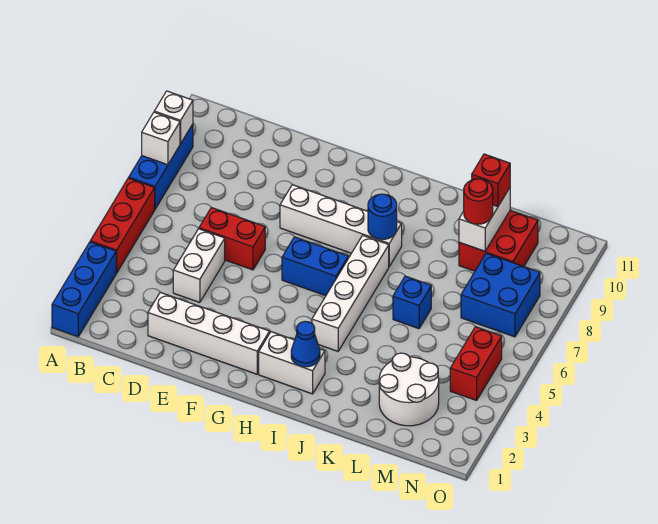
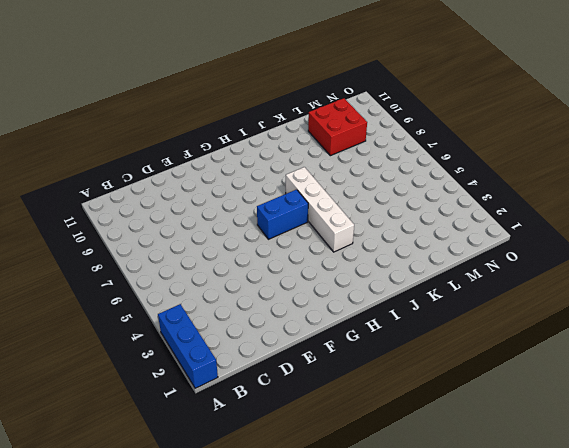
none -> red 1x3 brick [90,178,155,273]
none -> blue 1x3 brick [129,124,193,209]
none -> white 1x4 brick [148,292,270,374]

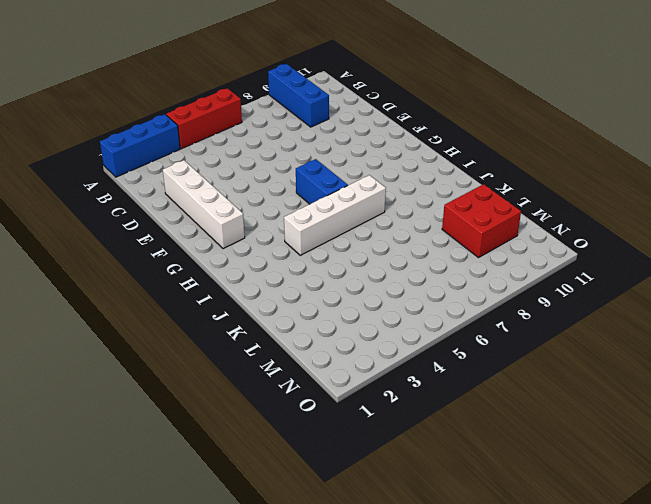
blue 1x3 brick [268,64,329,127] -> blue 1x3 brick turned to [129,124,193,209]
none -> white 1x2 brick [173,229,225,303]
none -> red 1x2 brick [199,208,265,270]
none -> white 1x4 brick [280,185,402,266]

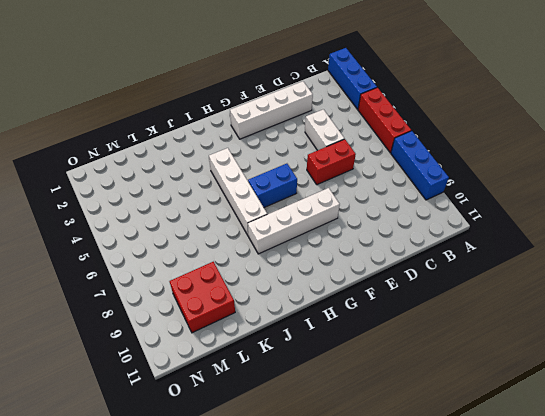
none -> white 1x2 brick [259,332,325,394]
none -> blue 1x1 brick [393,276,431,329]
none -> white 2x2 round brick [379,353,439,426]

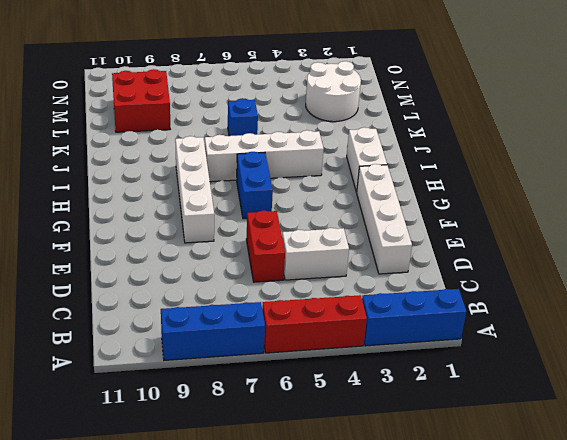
none -> blue 2x2 brick [461,253,540,337]
none -> red 1x2 brick [450,327,502,400]
none -> white 1x1 brick [142,112,180,165]

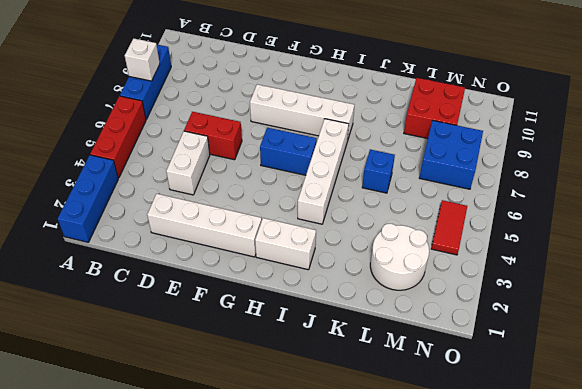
red 1x2 tile [431,200,467,255] -> red 1x2 brick [450,327,502,400]
none -> white 1x1 brick [154,91,193,143]
none -> blue 1x1 cone [291,322,320,367]
none -> blue 1x1 round brick [368,194,397,240]

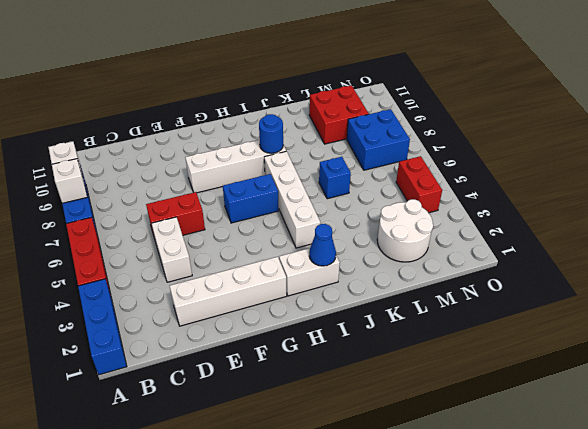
none -> white 1x2 brick [459,188,510,251]
none -> red 1x1 round brick [464,179,493,224]
none -> red 1x1 brick [472,154,510,207]

